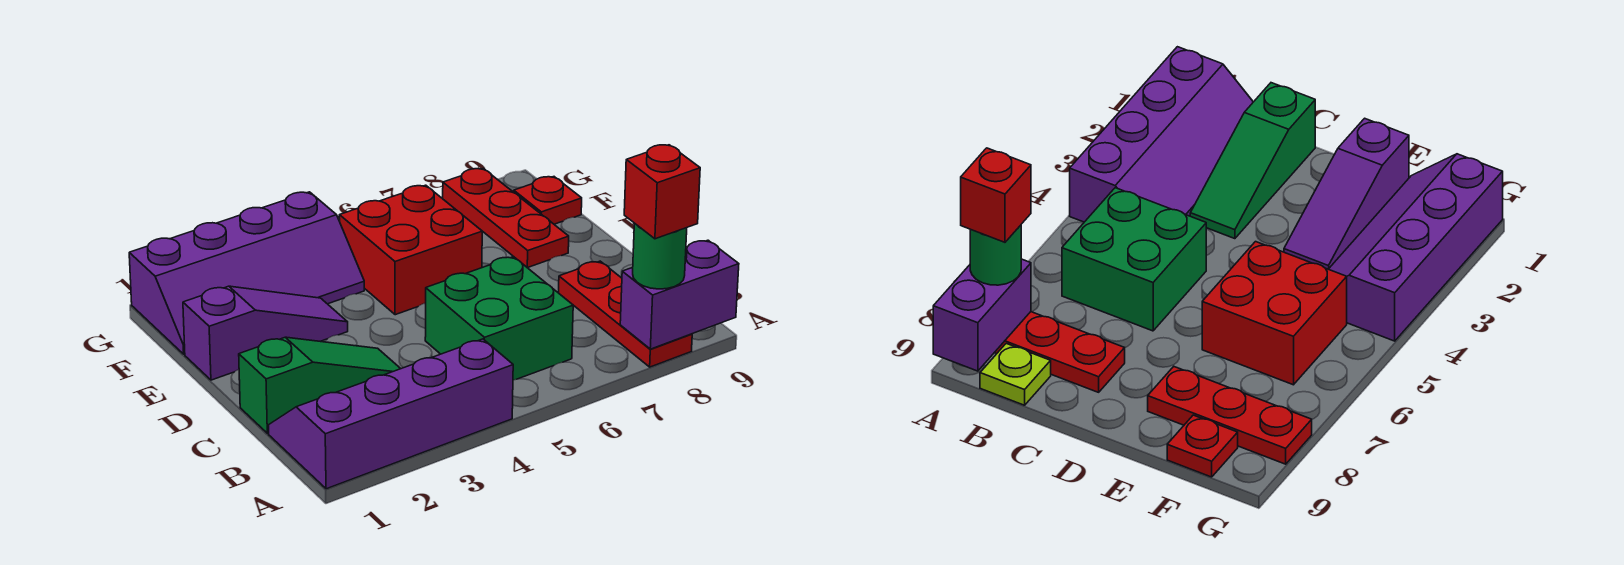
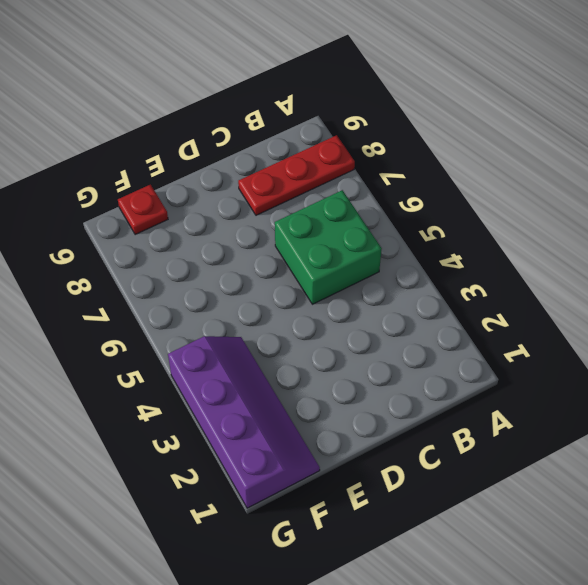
none -> purple 2x4 slope [269,339,513,489]
none -> lime 1x1 plate [980,343,1051,405]
none -> green 1x3 slope [239,337,401,433]

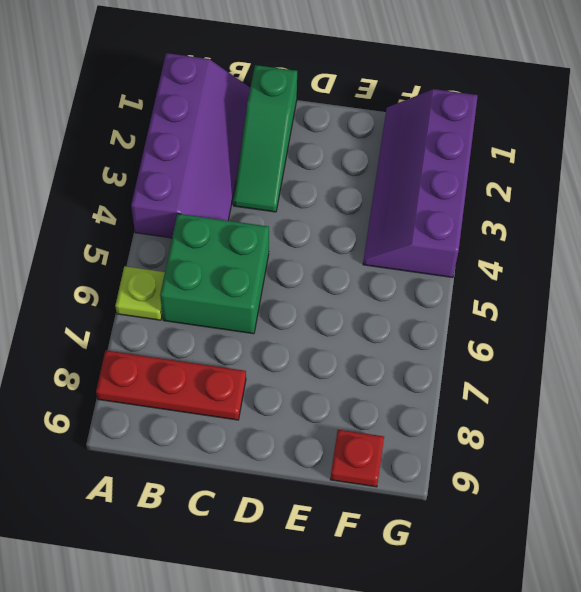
lime 1x1 plate [115,266,165,320] -> lime 1x1 plate moved to [980,343,1051,405]
none -> purple 1x3 slope [183,286,348,380]
none -> red 2x2 brick [339,185,482,315]
none -> red 1x3 plate [442,168,569,268]

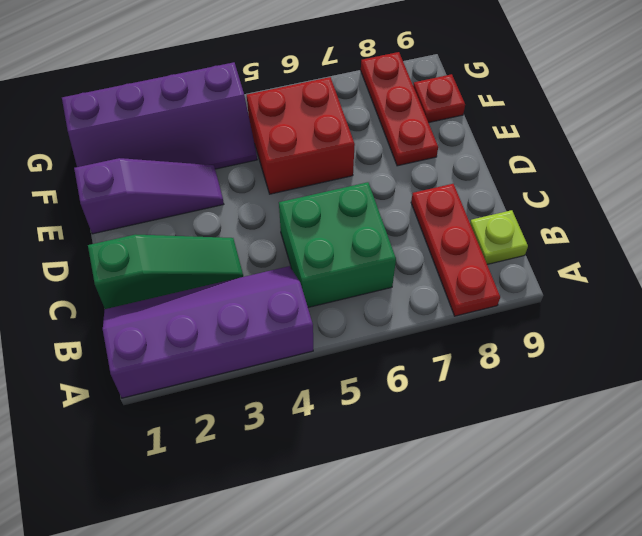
none -> purple 1x2 brick [620,240,739,349]
none -> green 1x1 round brick [633,223,687,289]
none -> red 1x1 brick [624,145,700,239]

